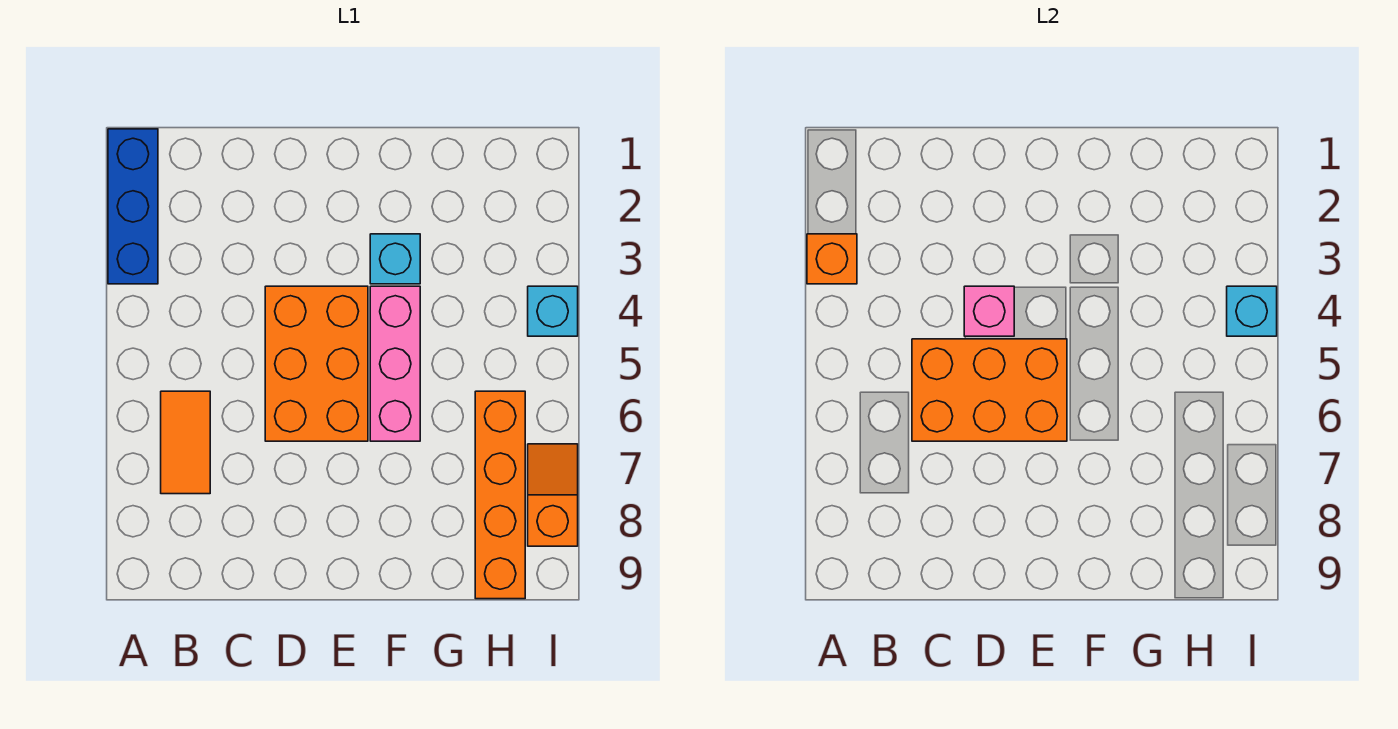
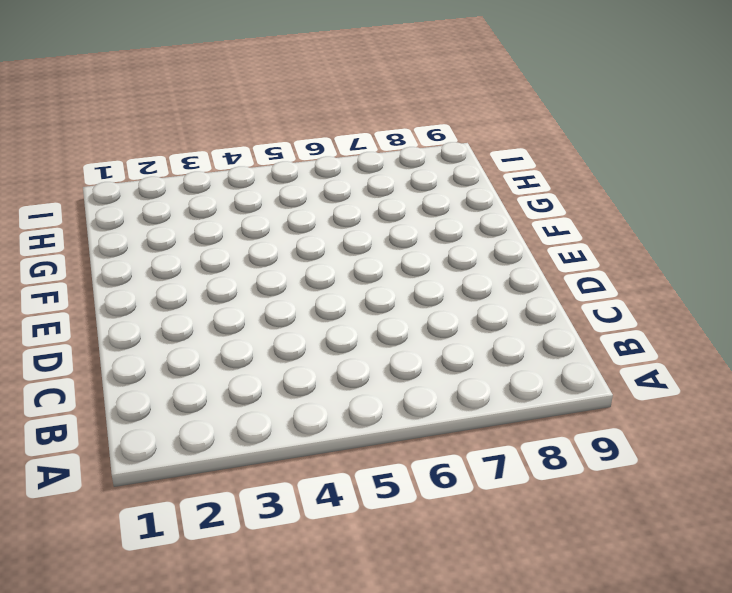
none -> blue 1x3 brick [108,129,158,284]
none -> orange 1x2 tile [161,391,210,494]
none -> orange 2x3 brick [265,286,368,441]

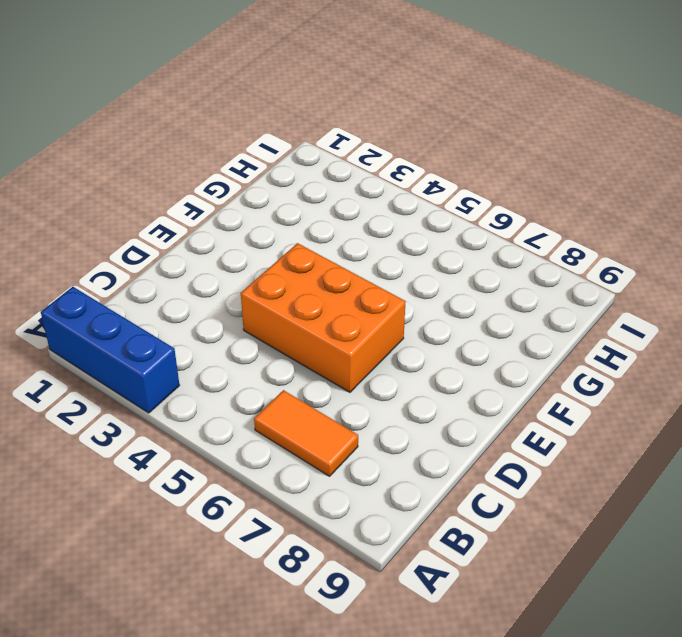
none -> cyan 1x1 brick [370,234,420,284]
none -> pink 1x3 brick [370,286,420,441]
none -> orange 1x4 brick [475,391,525,599]

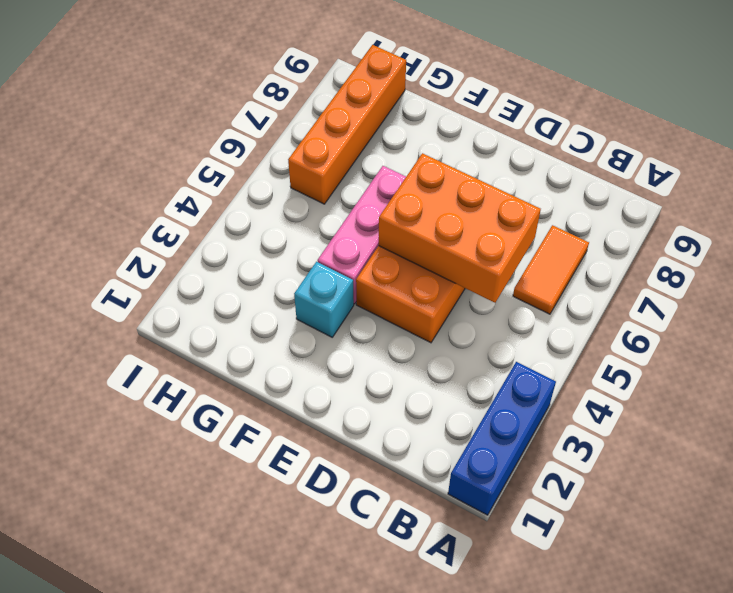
none -> cyan 1x1 brick [528,286,578,336]
none -> orange 1x2 slope [528,444,578,546]
none -> orange 1x1 brick [807,234,857,284]

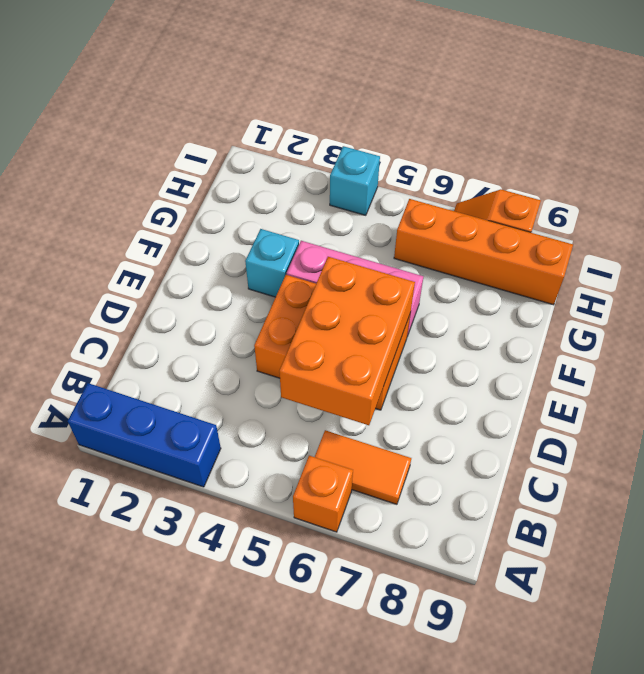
orange 1x1 brick [293,456,353,532] -> orange 1x1 brick moved to [807,234,857,284]
none -> pink 1x1 brick [964,286,1014,336]
none -> cyan 1x1 brick [1227,286,1277,336]

